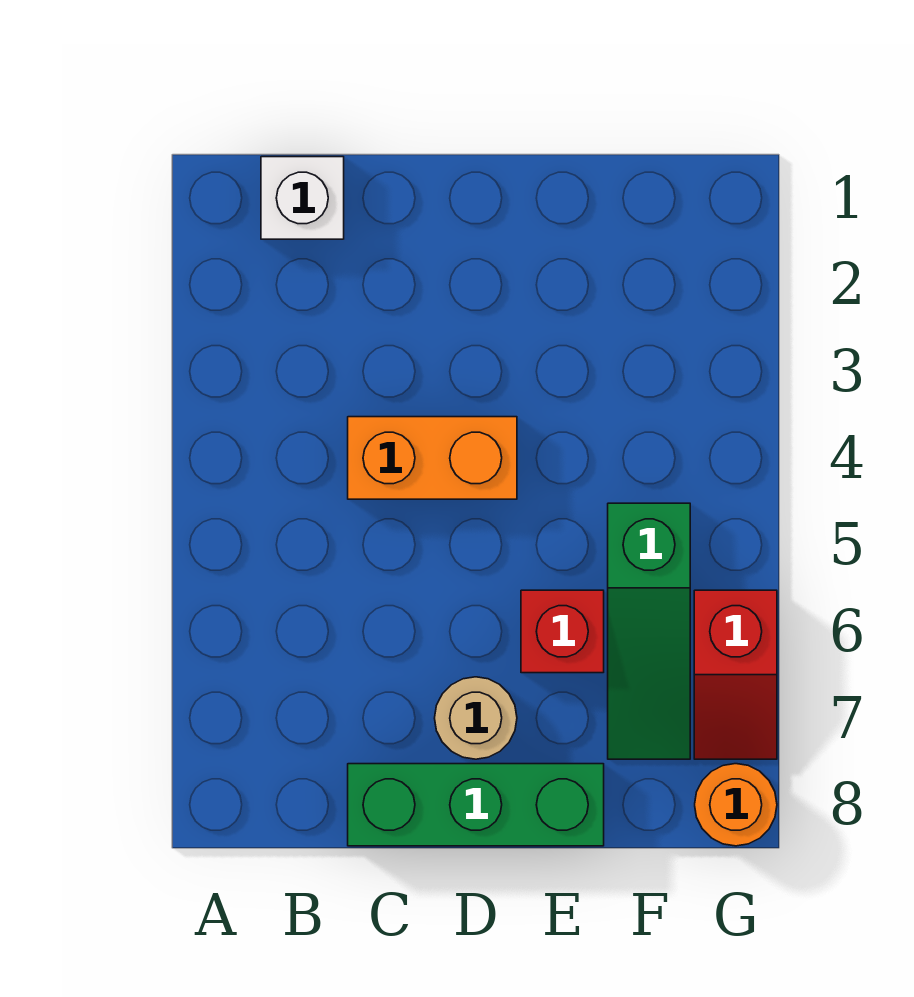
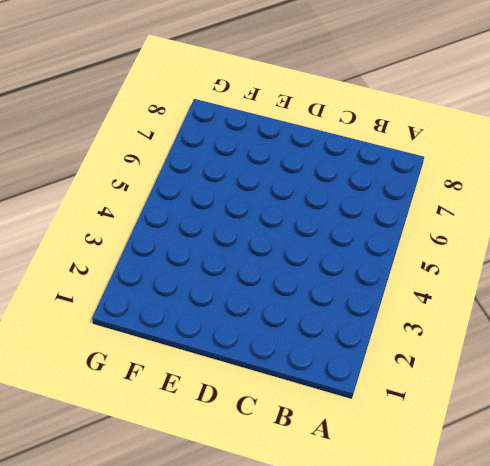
none -> white 1x1 brick [261,157,344,239]
none -> orange 1x2 brick [348,417,517,499]

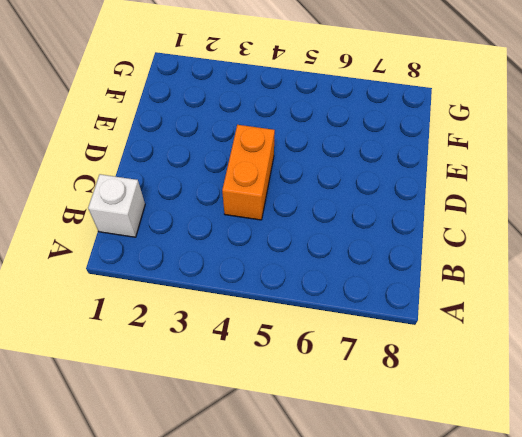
none -> green 1x3 brick [348,764,604,846]
none -> tan 1x1 round brick [435,677,517,759]

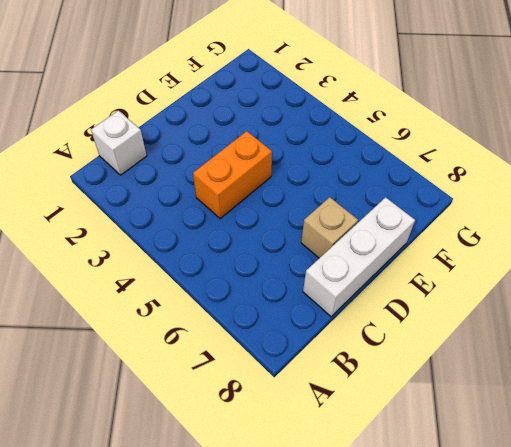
white 1x3 brick [303,197,415,317] -> green 1x3 brick [348,764,604,846]
tan 1x1 brick [301,197,358,258] -> tan 1x1 round brick [435,677,517,759]
none -> red 1x1 brick [521,590,604,673]
none -> green 1x3 slope [608,503,690,759]

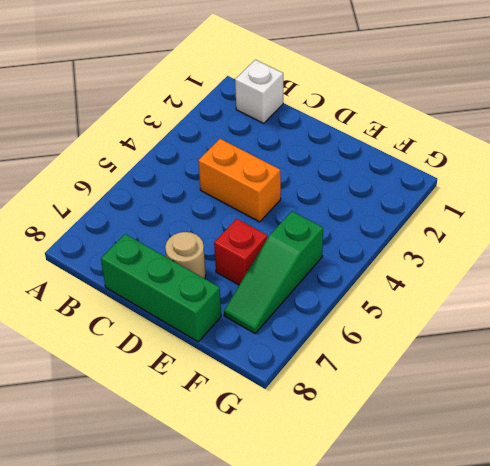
none -> red 1x2 slope [694,590,777,759]
none -> orange 1x1 round brick [695,764,777,846]

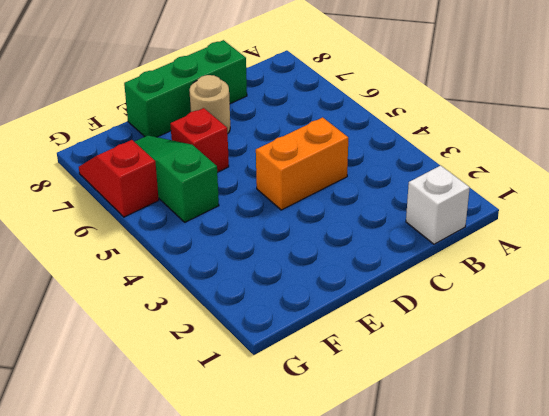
none -> orange 1x1 round brick [695,764,777,846]

